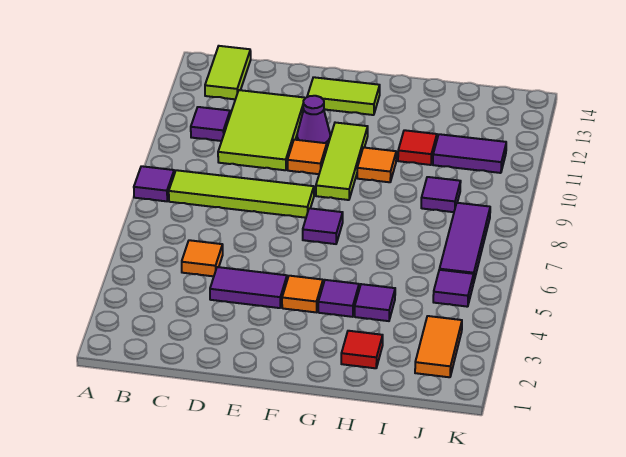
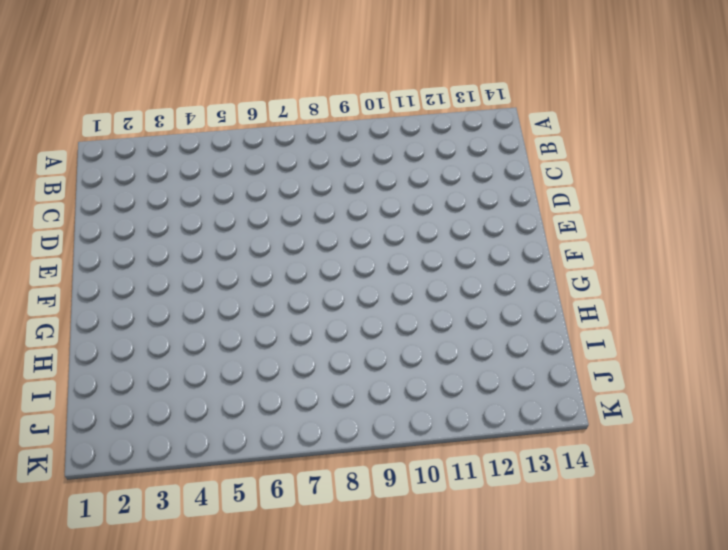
none -> purple 1x1 tile [134,166,174,201]
none -> lime 1x4 tile [169,170,314,218]
none -> purple 1x1 tile [191,107,230,141]

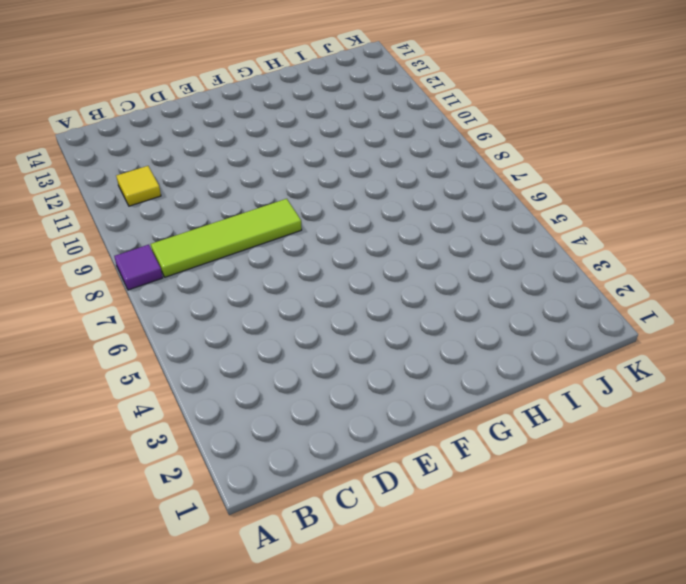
yellow 1x1 tile [116,166,161,206] -> purple 1x1 tile [191,107,230,141]
none -> lime 1x2 tile [205,46,251,99]
none -> orange 1x1 tile [182,240,223,276]
none -> lime 2x3 tile [218,90,305,170]

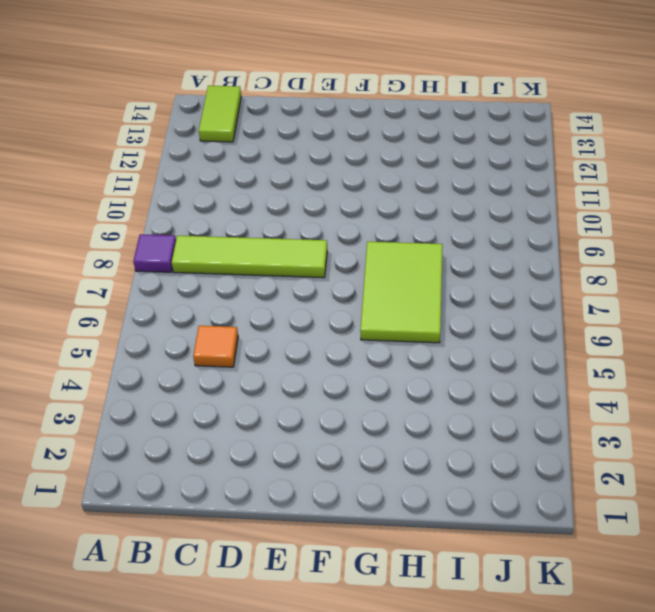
lime 2x3 tile [360,242,443,343] -> lime 2x3 tile moved to [218,90,305,170]
none -> purple 1x1 tile [191,107,230,141]
none -> purple 1x2 tile [210,267,287,308]
none -> orange 1x1 tile [288,140,327,174]

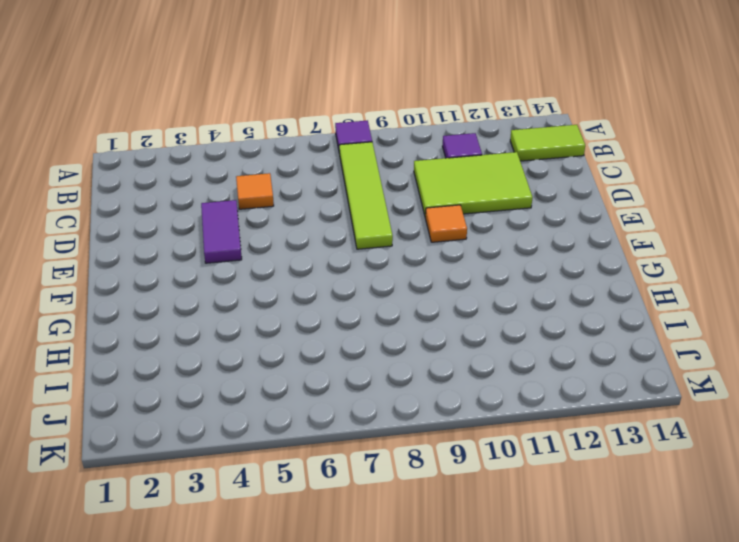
none -> purple 1x1 cone [297,96,330,147]
none -> lime 1x2 tile [307,77,380,115]
none -> orange 1x1 tile [282,276,323,312]

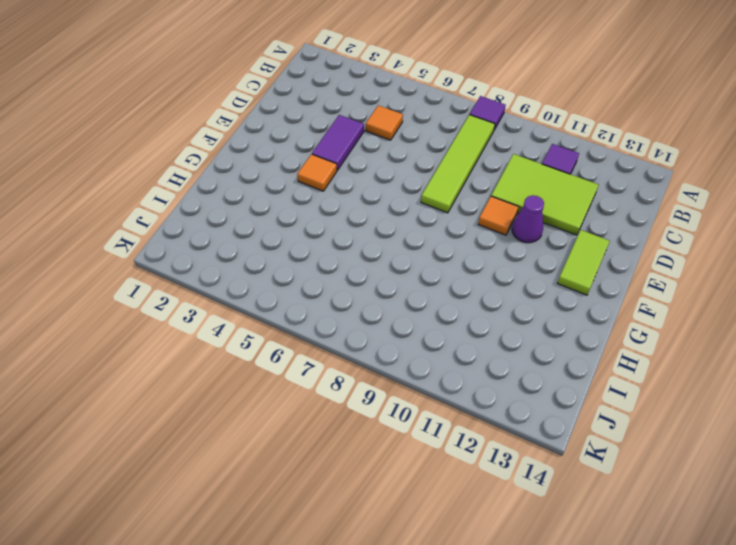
none -> lime 1x2 tile [205,46,251,99]
none -> purple 1x1 tile [303,208,343,244]
none -> lime 1x3 tile [316,123,368,200]

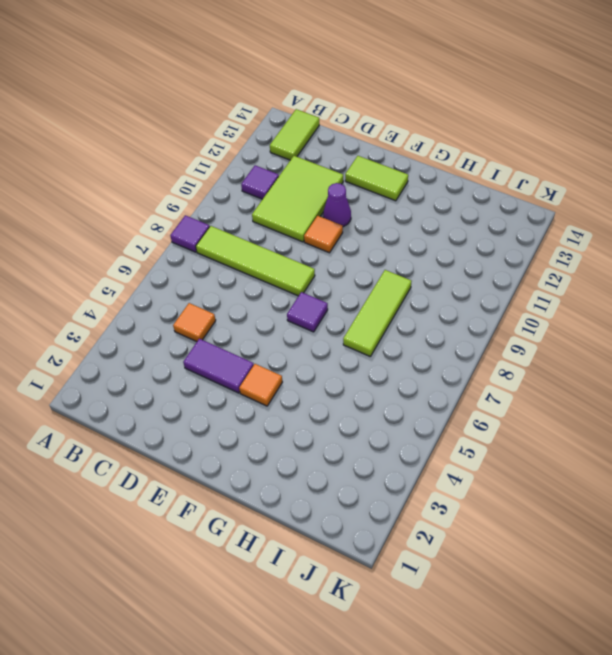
lime 1x3 tile [343,270,412,357] -> lime 1x3 tile moved to [316,123,368,200]
none -> purple 1x1 tile [318,280,359,317]
none -> orange 1x1 tile [357,148,396,182]
none -> red 1x1 tile [341,331,383,368]

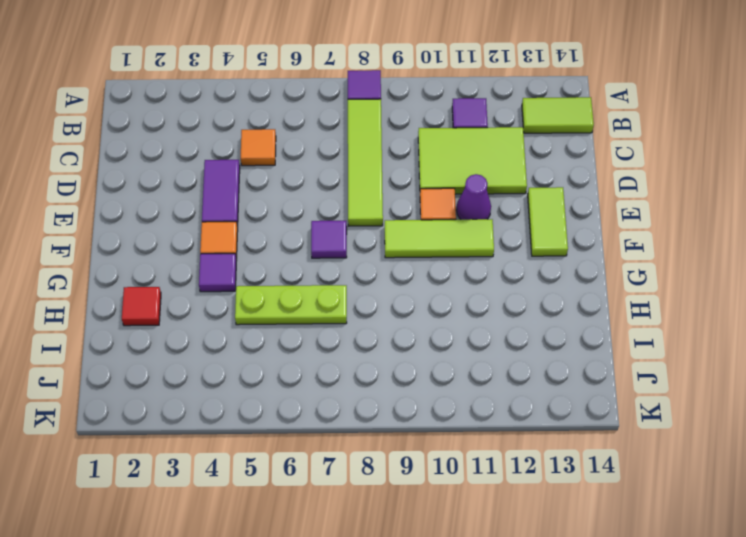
lime 1x3 plate [235,285,347,325] -> none
none -> orange 1x1 tile [357,148,396,182]
none -> purple 1x1 tile [355,284,395,321]
none -> red 1x1 tile [398,130,437,165]

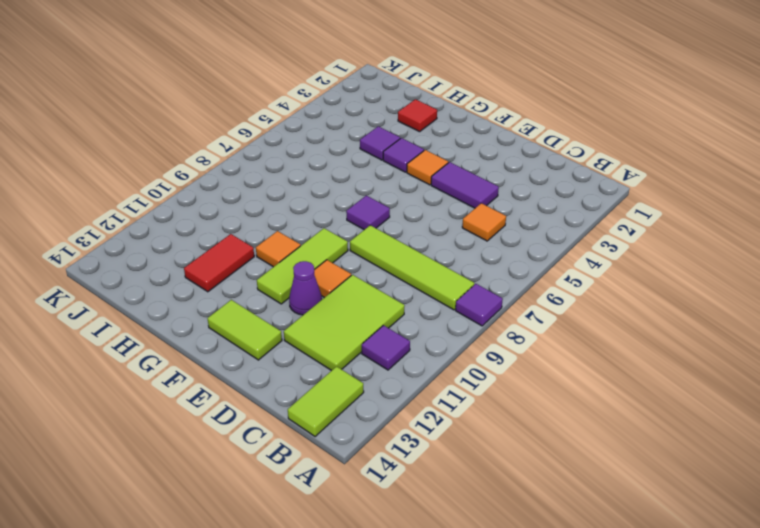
red 1x2 tile [184,234,254,292] -> red 1x1 tile [398,130,437,165]
none -> purple 1x1 tile [421,177,461,212]
none -> purple 1x2 tile [433,134,506,173]
none -> orange 1x2 tile [415,316,462,377]

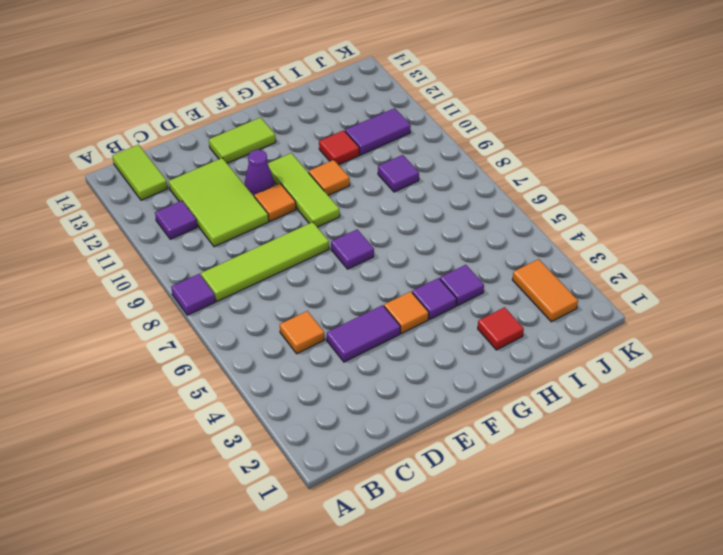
none -> purple 1x1 tile [433,270,474,307]
none -> purple 1x3 tile [440,203,490,283]

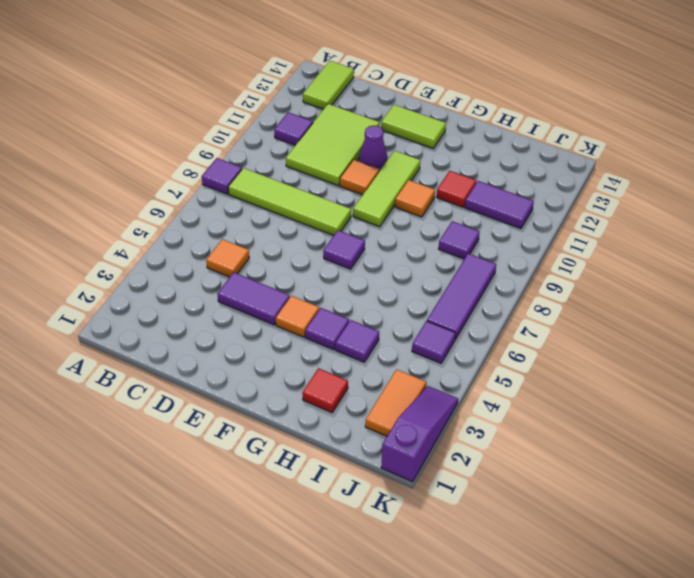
purple 1x3 slope [381,386,458,482] -> none

